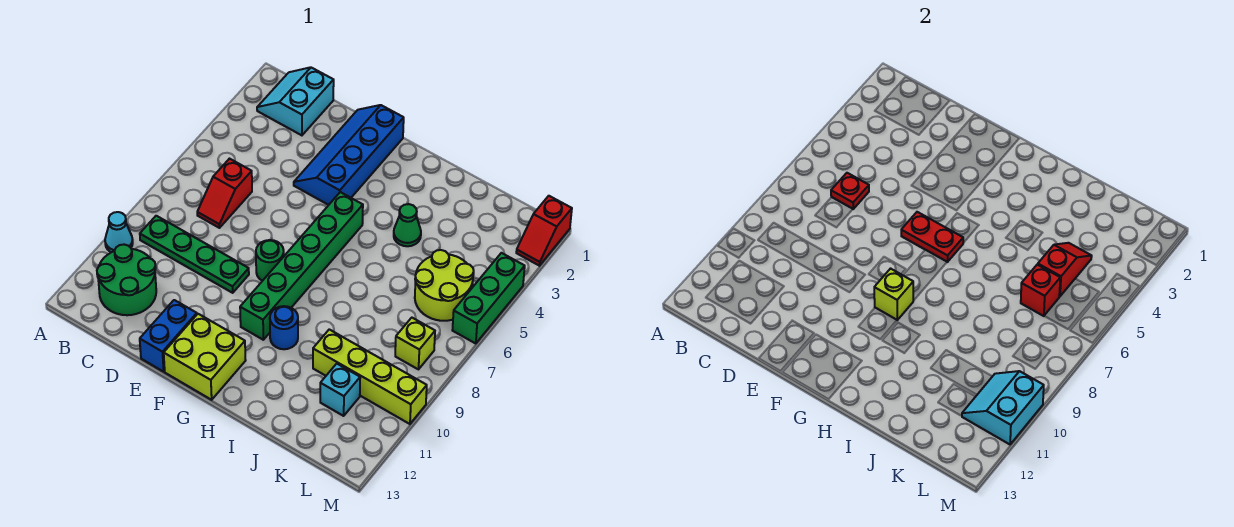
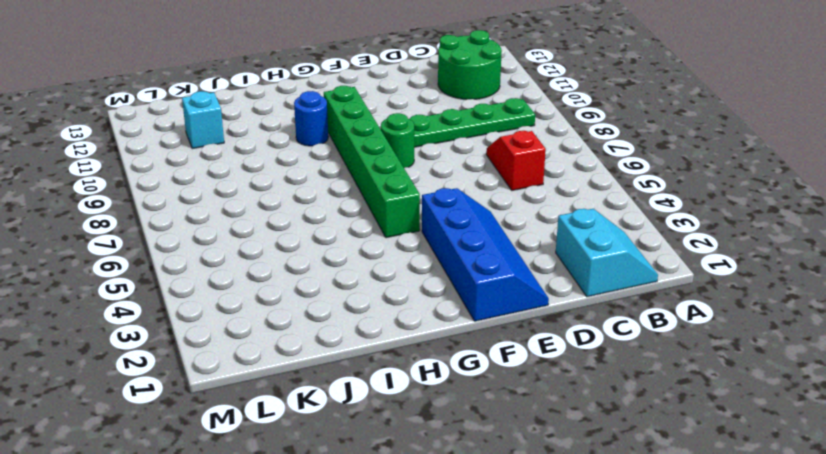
none -> cyan 1x1 cone [105,212,133,252]
none -> blue 1x2 brick [140,300,197,372]
none -> lime 2x2 brick [164,314,246,400]

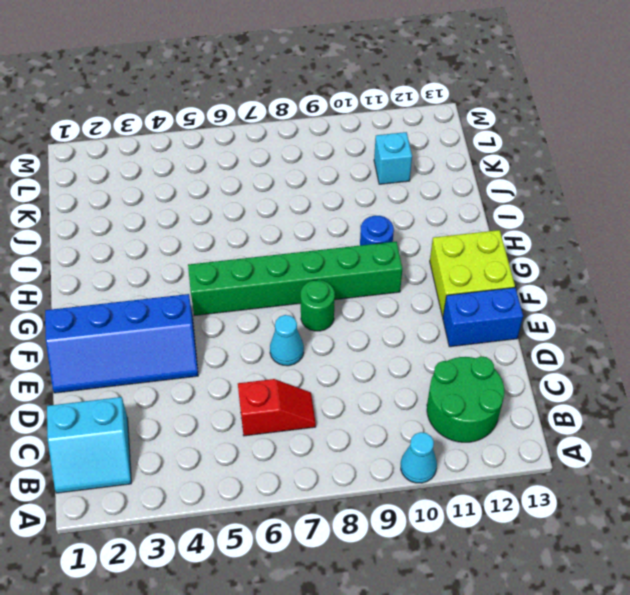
cyan 1x1 cone [270,315,304,366] -> none
none -> green 1x4 plate [140,216,249,293]
none -> green 1x1 cone [394,204,421,246]
none -> lime 1x4 brick [313,329,427,424]

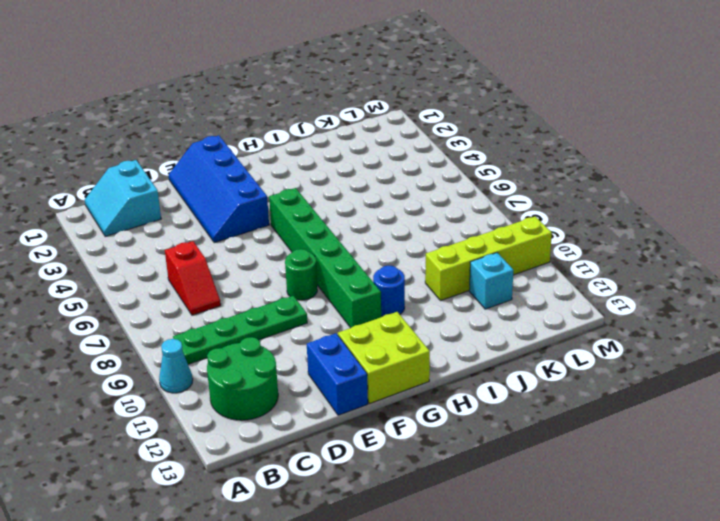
none -> green 1x1 cone [394,204,421,246]
none -> lime 2x2 round brick [415,250,474,321]
none -> lime 1x1 brick [395,318,435,369]

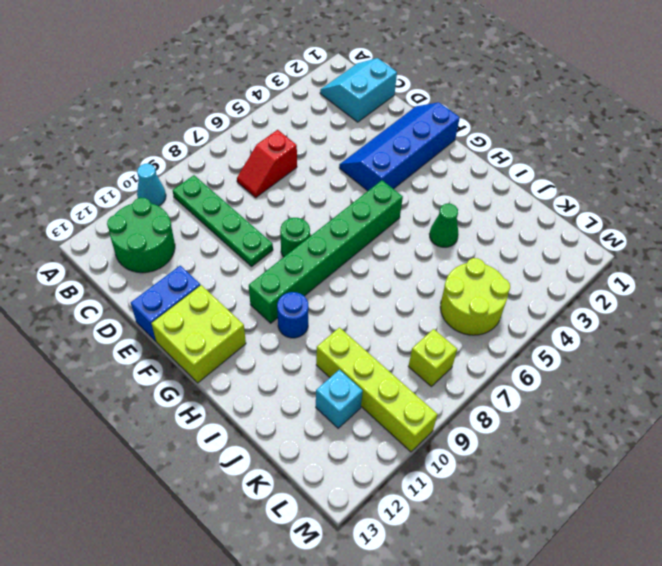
none -> red 1x2 slope [516,196,572,266]
none -> green 1x3 brick [452,253,525,344]
none -> red 1x1 plate [831,173,869,209]

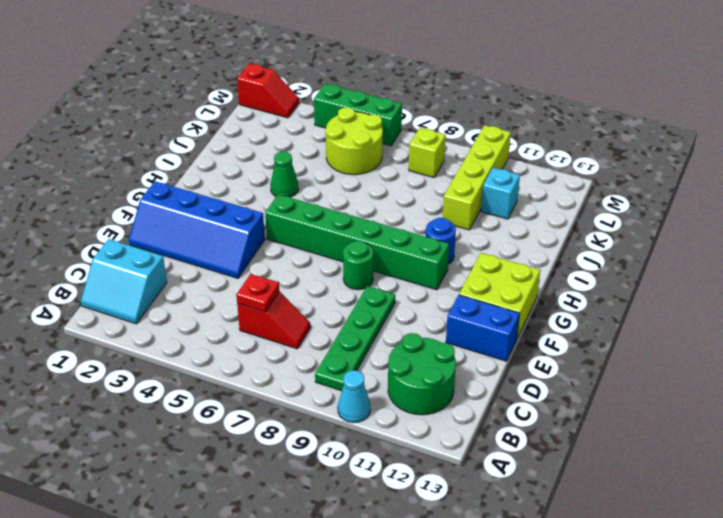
none -> red 1x2 plate [901,212,963,262]
none -> lime 1x1 brick [874,269,913,320]
none -> red 1x2 slope [1038,243,1092,296]

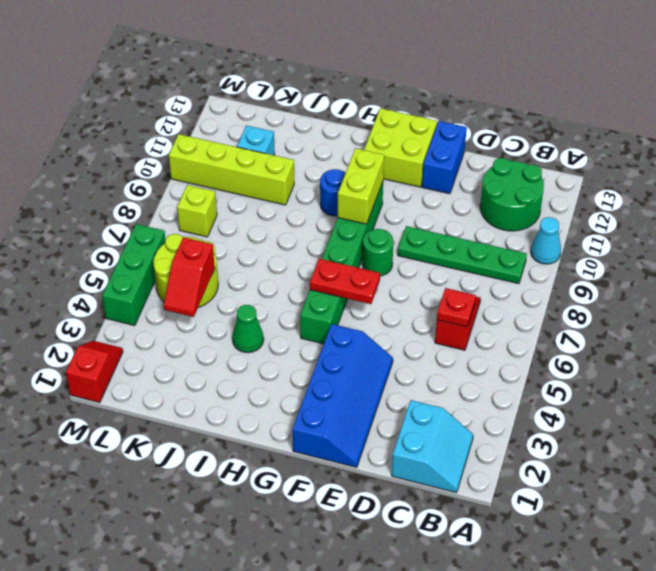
lime 1x2 brick [338,148,384,224] -> lime 1x1 brick [874,269,913,320]
none -> red 1x1 brick [1021,265,1060,316]
none -> cyan 2x2 slope [962,371,1044,444]

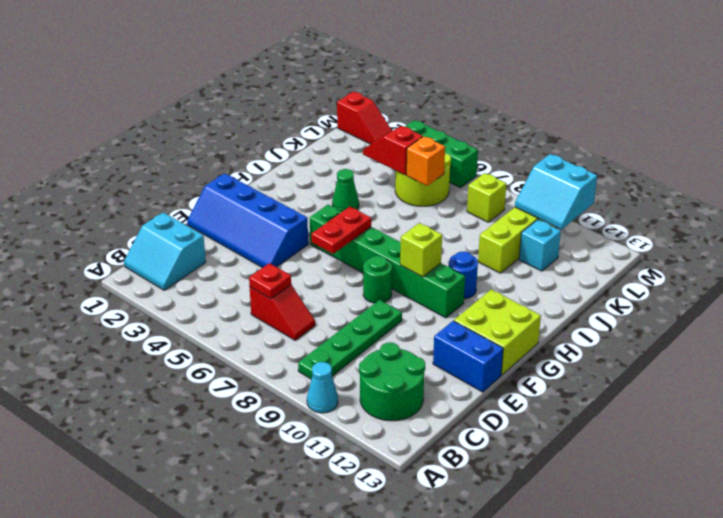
orange 1x1 brick [406,137,445,186] -> red 1x1 brick [1021,265,1060,316]

